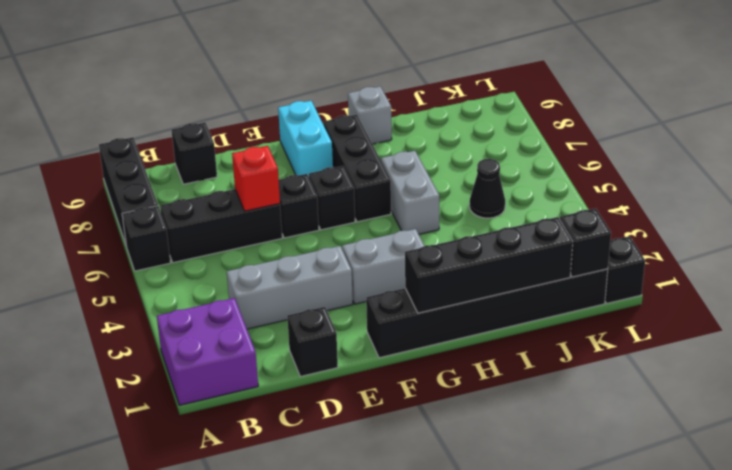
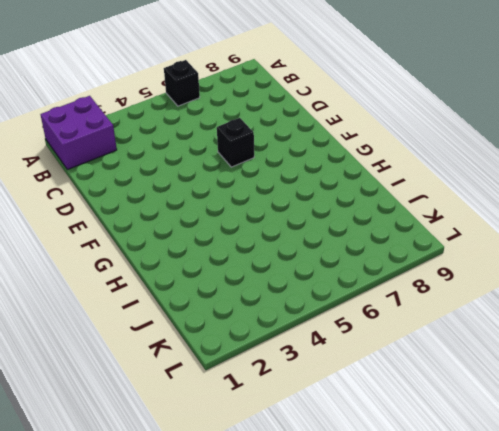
none -> black 1x3 brick [99,137,158,244]
none -> black 1x3 brick [160,189,282,263]
none -> grey 1x3 brick [227,246,353,329]

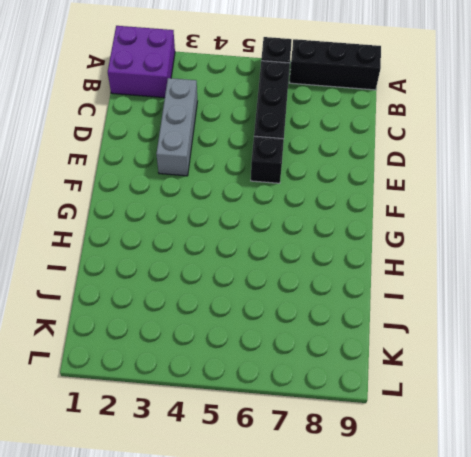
none -> black 1x1 brick [172,123,217,184]
none -> black 1x1 brick [287,307,338,376]
none -> black 1x6 brick [366,269,608,358]

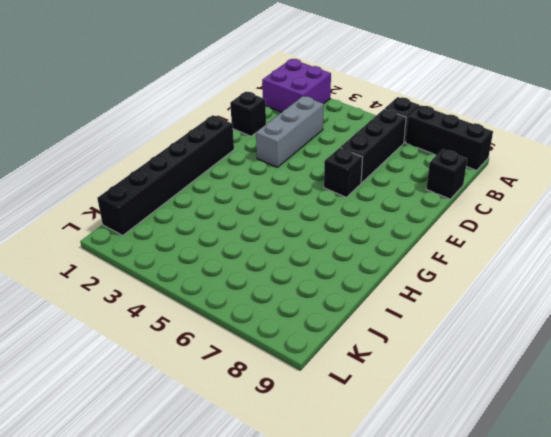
none -> grey 1x2 brick [342,229,424,304]
none -> black 1x1 brick [309,166,355,230]
none -> cyan 1x2 brick [278,101,333,177]

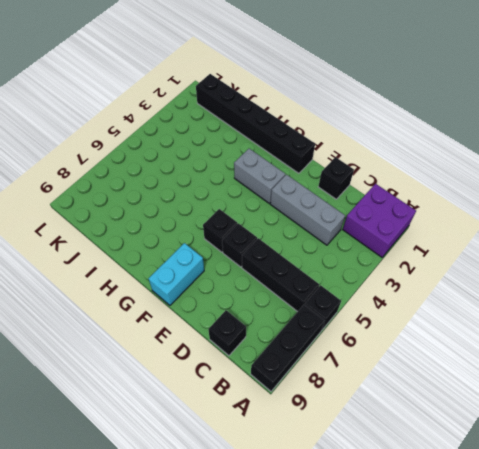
none -> black 1x3 brick [324,114,391,222]
none -> grey 1x2 brick [381,151,439,234]
none -> grey 1x1 brick [348,86,392,144]

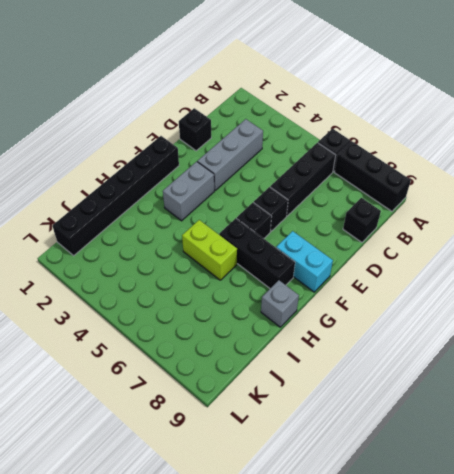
lime 1x2 brick [182,220,237,280] -> grey 1x2 brick [381,151,439,234]
none -> purple 2x2 brick [157,298,258,405]
none -> black 1x1 cone [469,159,505,218]
none -> black 1x1 brick [605,236,645,303]

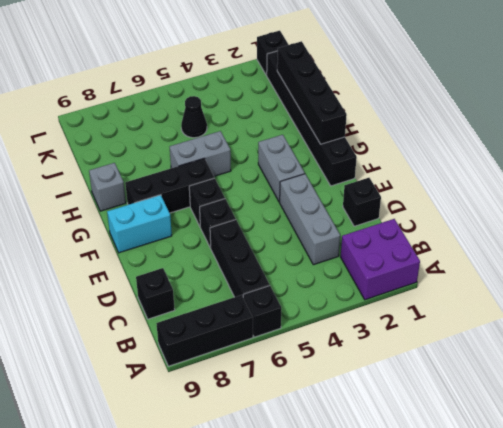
none -> red 1x1 brick [232,146,280,211]
none -> black 1x1 brick [560,208,611,277]

